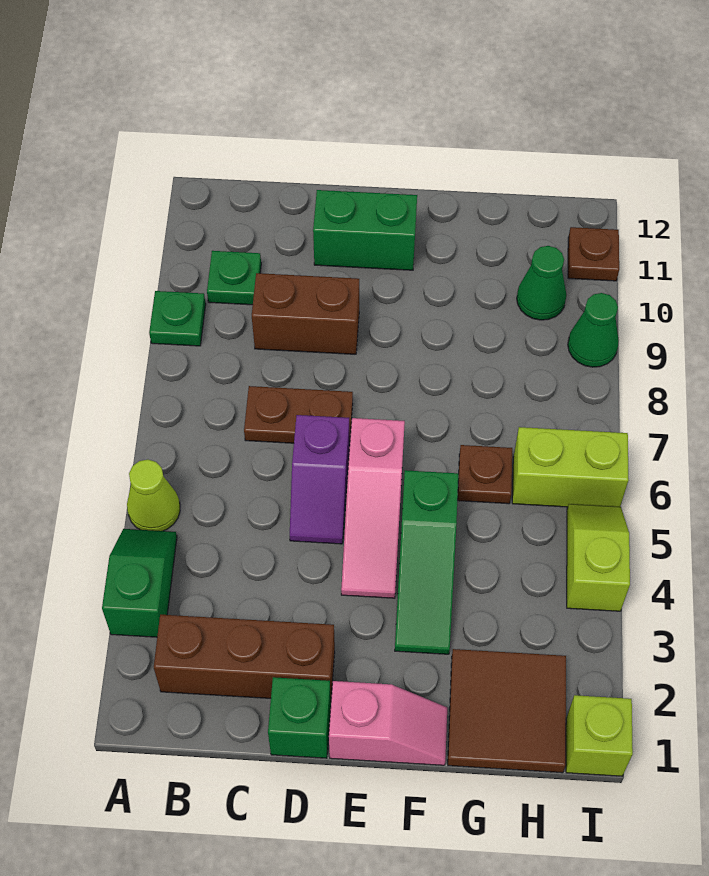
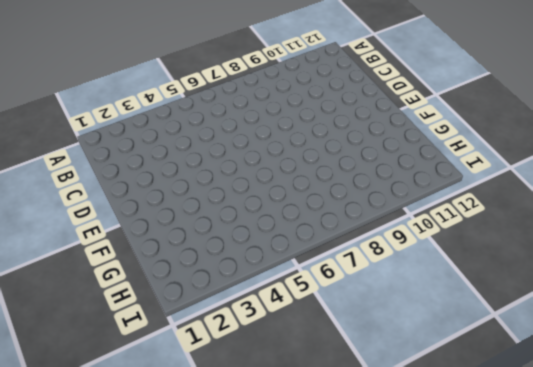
none -> green 1x2 slope [102,529,177,637]
none -> lime 1x1 cone [127,460,180,531]
none -> green 1x1 plate [149,291,206,346]

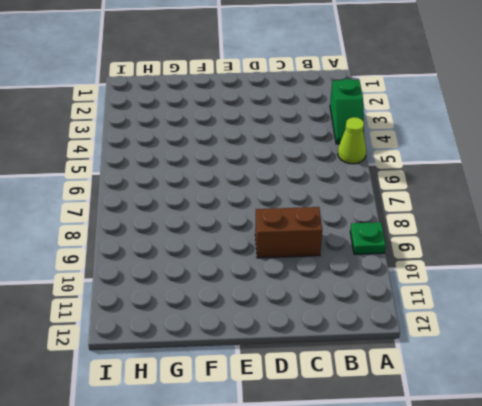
none -> brown 1x3 brick [154,615,335,698]
none -> green 1x1 plate [207,251,261,305]
none -> brown 1x2 plate [244,386,353,446]

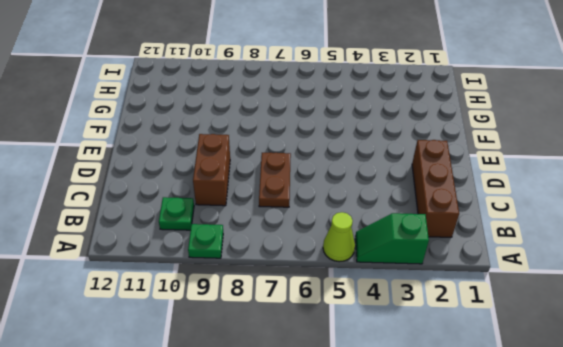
none -> green 1x1 brick [268,677,331,758]
none -> purple 1x2 slope [290,415,349,544]
none -> green 1x2 brick [313,190,417,270]

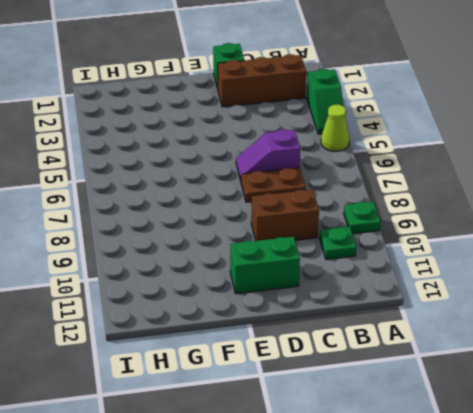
purple 1x2 slope [236,130,300,181] -> purple 1x2 slope turned to [290,415,349,544]
none -> pink 1x2 slope [329,681,447,765]
none -> pink 1x3 slope [341,418,405,598]
none -> green 1x3 slope [395,470,458,654]

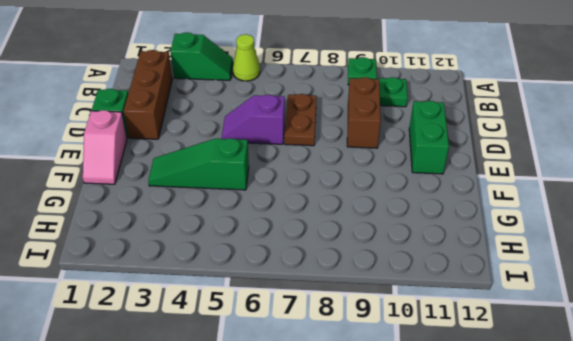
none -> pink 1x3 slope [341,418,405,598]
none -> brown 2x2 tile [448,649,566,773]
none -> brown 1x1 plate [458,445,512,504]

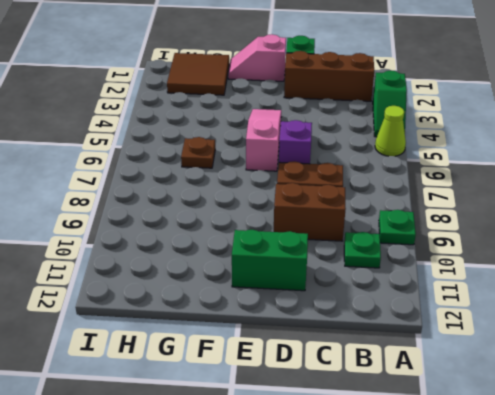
none -> green 1x3 slope [395,470,458,654]
none -> lime 1x2 brick [512,427,629,507]
none -> green 1x1 cone [517,246,567,320]

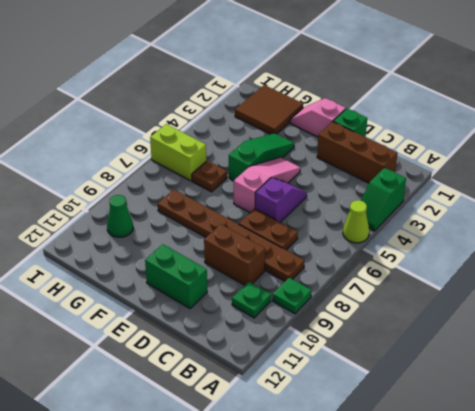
brown 1x6 plate [158,190,305,281] -> none
none -> lime 1x1 brick [566,695,633,776]
none -> lime 1x2 slope [567,504,630,611]
none -> green 1x1 cone [568,293,619,367]

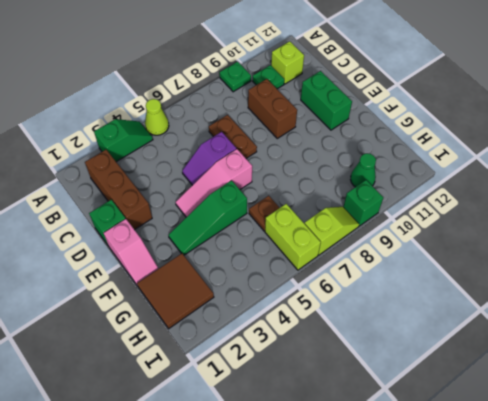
lime 1x1 brick [271,41,304,84] -> lime 1x1 brick moved to [566,695,633,776]
lime 1x2 slope [305,207,359,255] -> lime 1x2 slope moved to [567,504,630,611]
green 1x1 brick [343,180,383,226] -> green 1x1 cone [568,293,619,367]
none -> brown 1x1 plate [568,227,619,281]

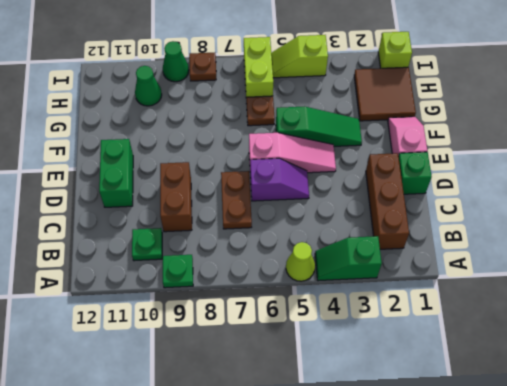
brown 1x1 plate [189,53,216,81] -> brown 1x1 plate moved to [568,227,619,281]

